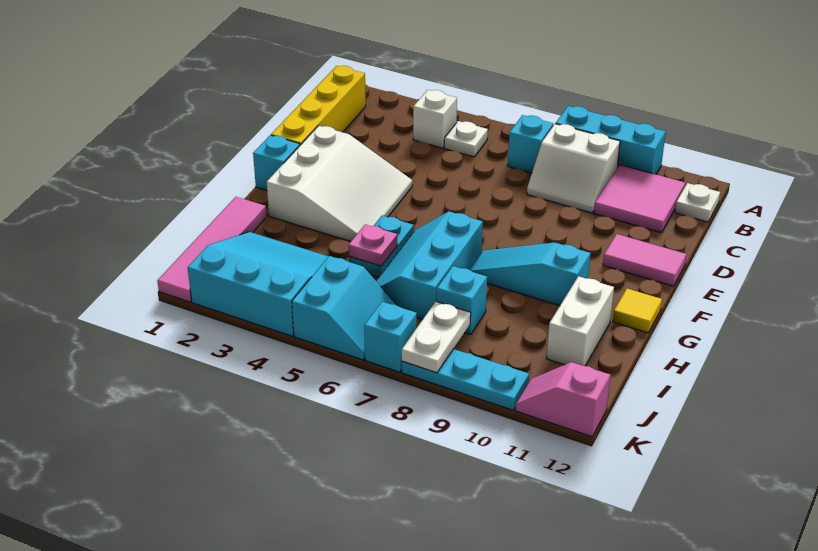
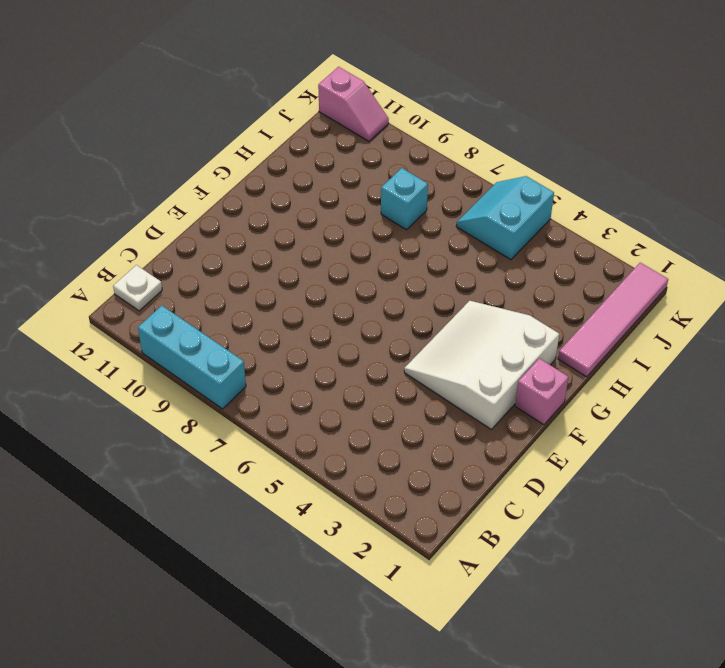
pink 1x1 brick [515,358,569,425] -> cyan 1x1 brick [253,135,300,191]
none -> yellow 1x4 brick [271,66,366,145]
none -> white 1x1 brick [413,90,457,148]
none -> white 1x1 plate [444,121,488,157]

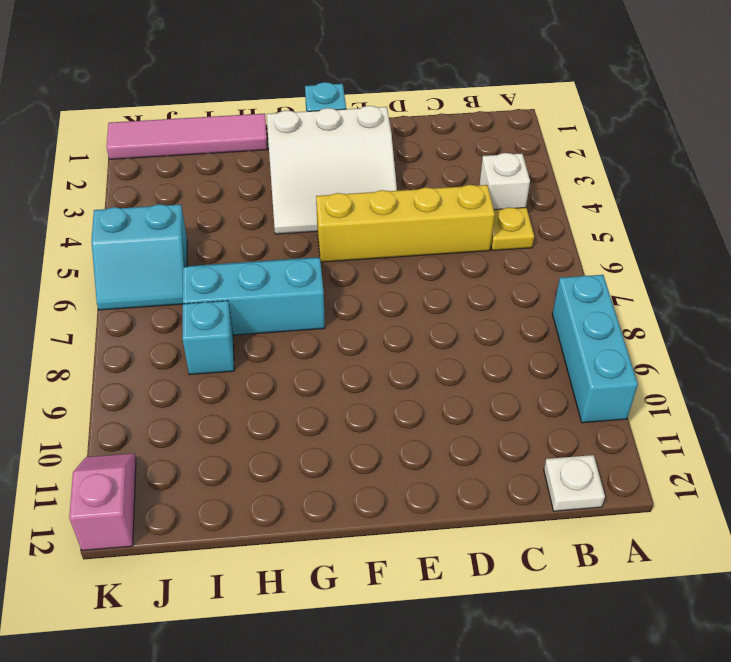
yellow 1x1 plate [491,207,534,251] -> white 1x1 plate [444,121,488,157]
yellow 1x4 brick [316,185,495,262] -> yellow 1x4 brick moved to [271,66,366,145]
none -> cyan 1x1 brick [508,115,553,173]
none -> white 2x2 slope [527,124,620,213]
none -> pink 2x2 tile [594,165,685,233]

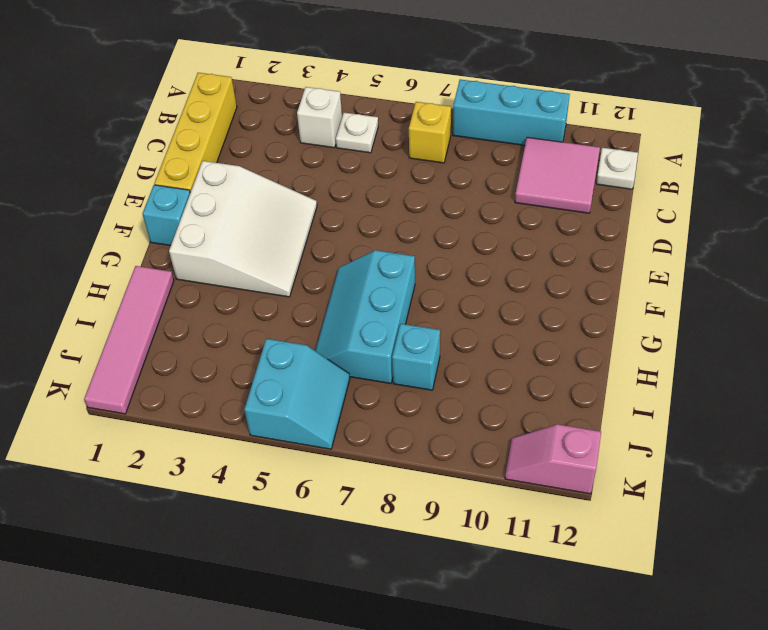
yellow 1x1 brick [409,102,451,163] -> cyan 1x1 brick [508,115,553,173]
none -> white 2x2 slope [527,124,620,213]
none -> pink 1x2 tile [603,234,687,286]
none -> cyan 1x2 plate [349,215,414,277]

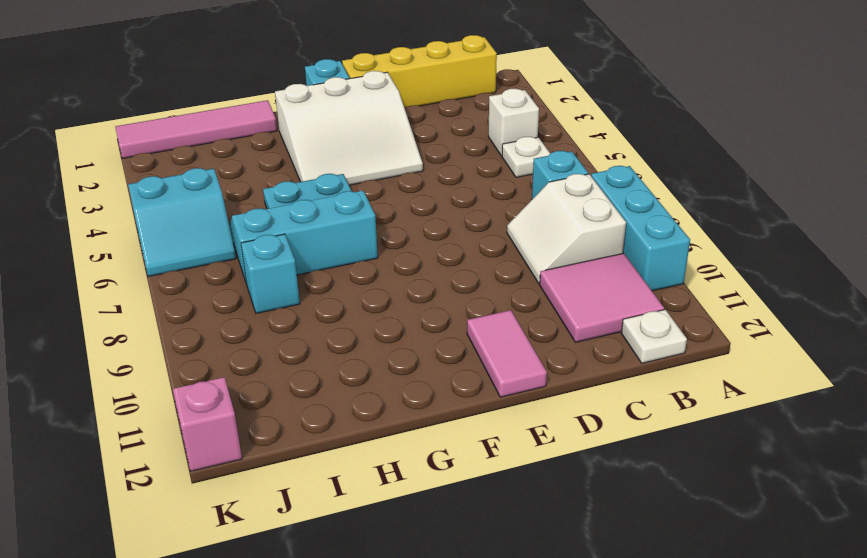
none -> cyan 1x3 slope [470,242,591,306]
none -> yellow 1x1 tile [613,289,662,333]
none -> white 1x2 brick [547,276,614,366]

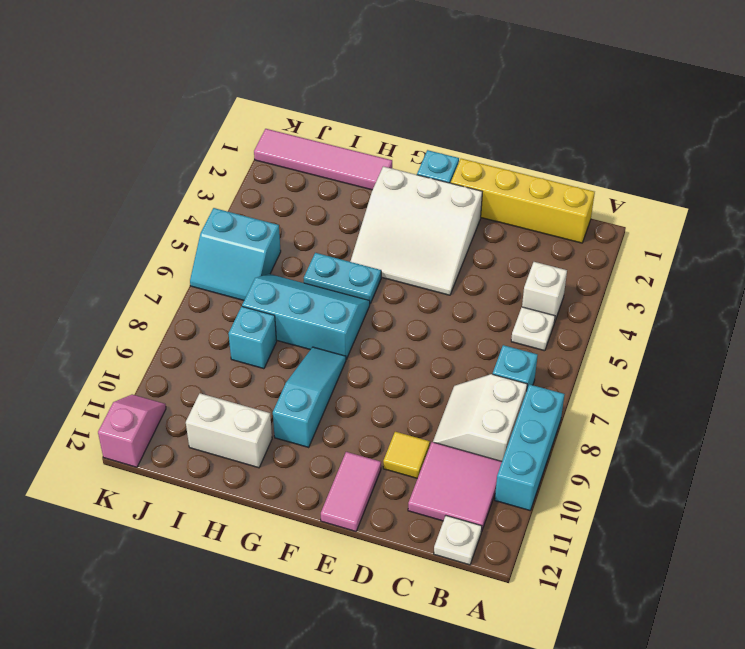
yellow 1x1 tile [383,432,430,478] -> yellow 1x1 tile moved to [613,289,662,333]
none -> cyan 3x3 slope [188,232,328,336]
none -> cyan 1x1 brick [364,302,417,372]
none -> cyan 1x3 plate [402,349,529,410]

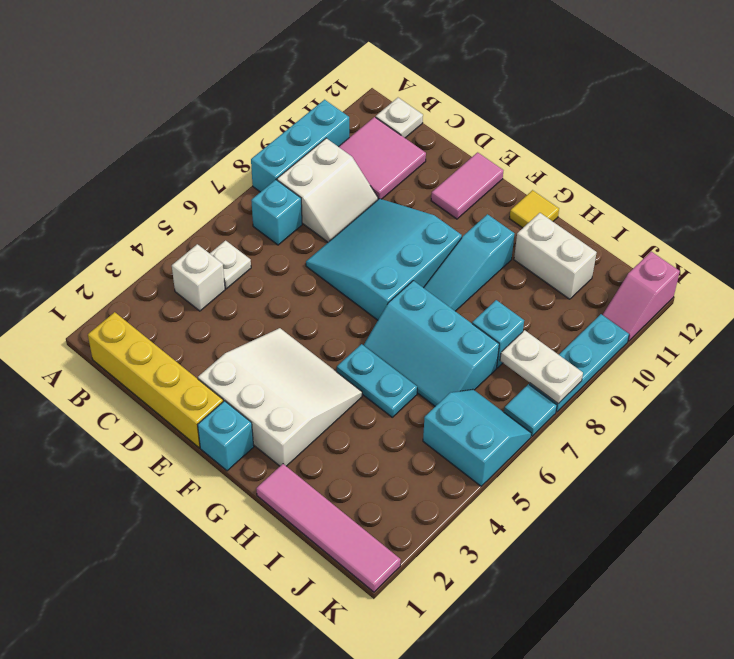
cyan 3x3 slope [306,199,462,320] -> cyan 3x3 slope moved to [188,232,328,336]
cyan 1x1 tile [504,384,557,436] -> cyan 1x1 brick [364,302,417,372]
none -> pink 1x1 plate [348,224,397,266]

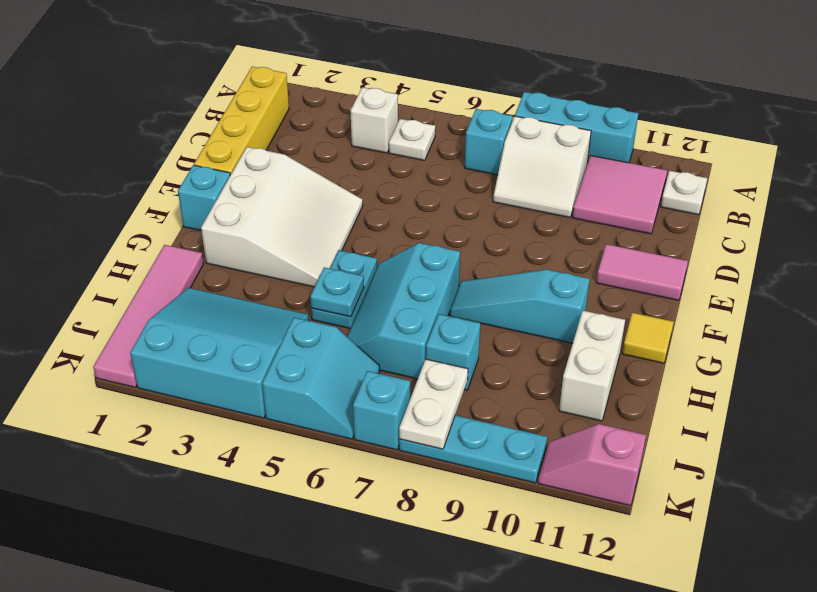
cyan 1x1 plate [310,267,364,317] -> pink 1x1 plate [348,224,397,266]

